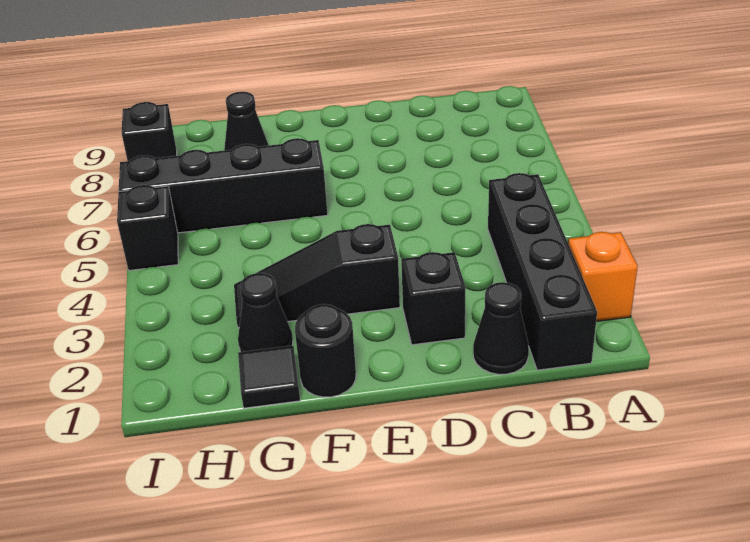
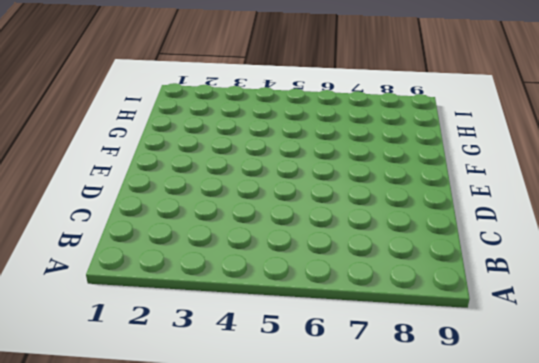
none -> orange 1x1 brick [568,232,638,321]
none -> black 1x4 brick [488,173,597,370]
none -> black 1x1 cone [473,282,529,374]

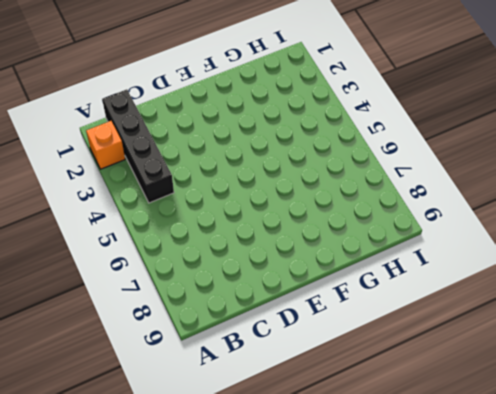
none -> black 1x1 cone [473,282,529,374]
none -> black 1x1 brick [401,252,466,345]
none -> black 1x3 slope [234,224,400,328]

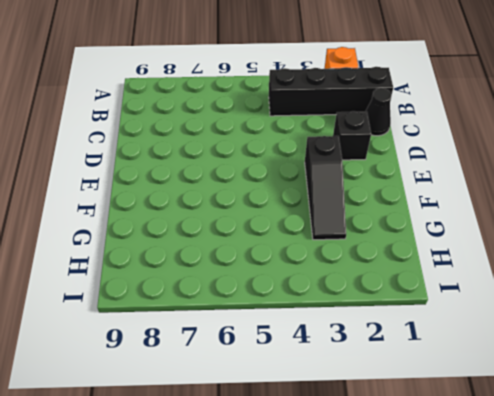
none -> black 1x1 round brick [295,304,356,397]
none -> black 1x4 brick [119,138,328,233]
none -> black 1x1 tile [238,345,300,408]

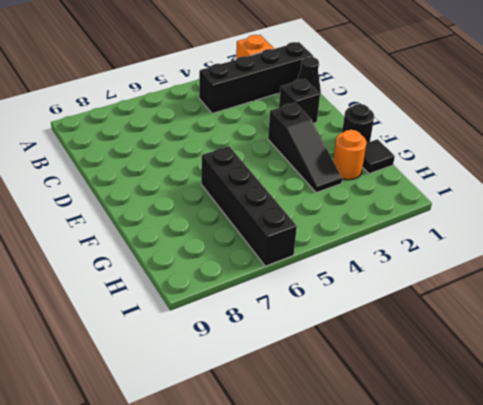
orange 1x1 round brick [333,130,367,180] -> black 1x1 cone [238,273,293,352]
none -> black 1x1 cone [224,92,269,150]
none -> black 1x1 brick [117,185,178,271]
none -> black 1x1 brick [122,102,177,161]

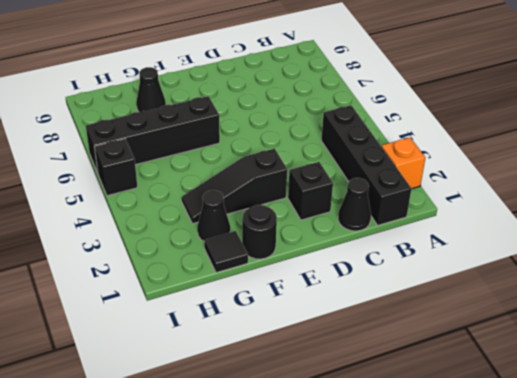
none -> black 1x1 brick [122,102,177,161]

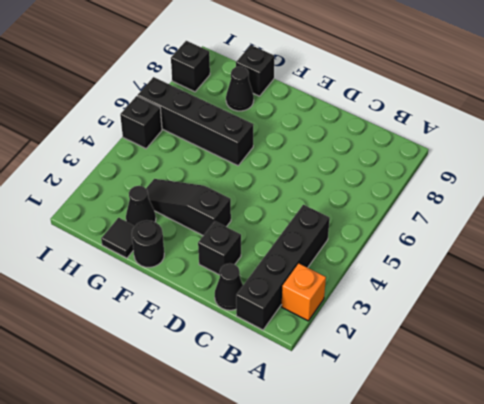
black 1x1 brick [236,45,274,96] -> none

